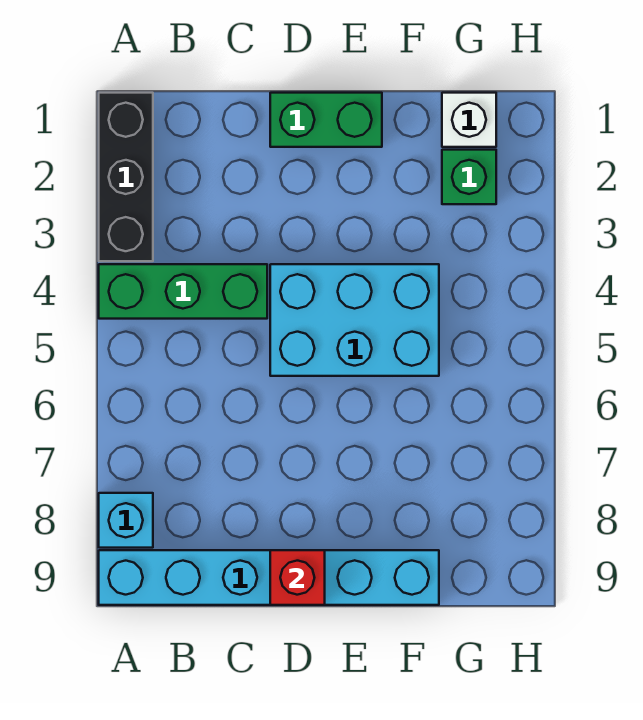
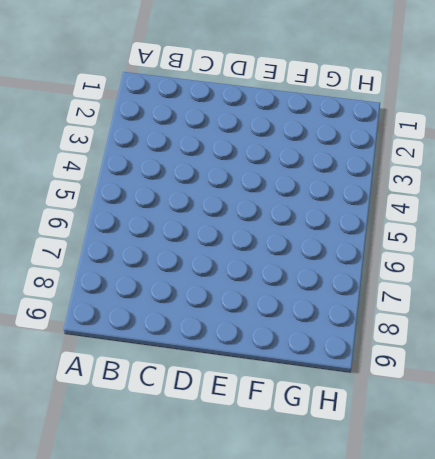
none -> black 1x3 brick [99,93,153,261]
none -> green 1x3 brick [99,264,267,319]

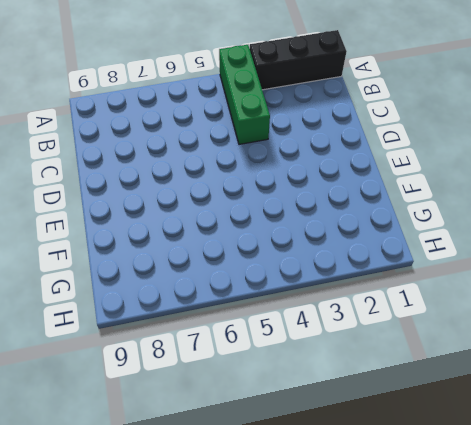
none -> cyan 1x1 brick [99,493,153,548]
none -> cyan 1x6 brick [99,550,439,605]

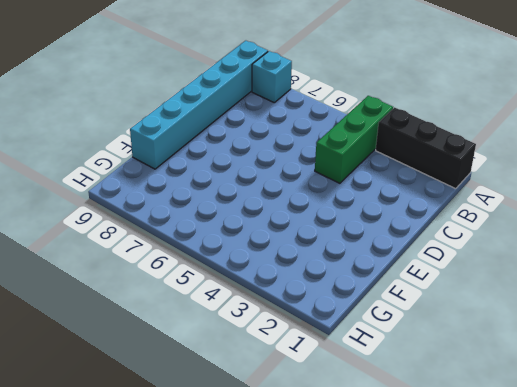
none -> green 1x2 brick [270,93,382,147]
none -> cyan 2x3 brick [270,264,439,376]

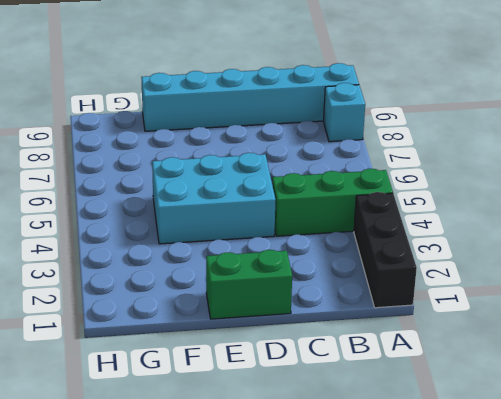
none -> white 1x1 brick [442,93,496,147]
none -> green 1x1 brick [442,150,496,204]

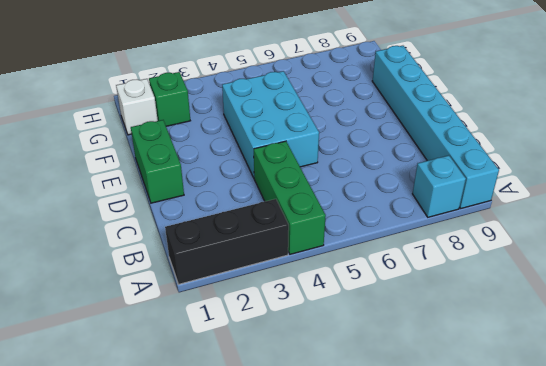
none -> red 1x1 brick [270,550,325,605]

